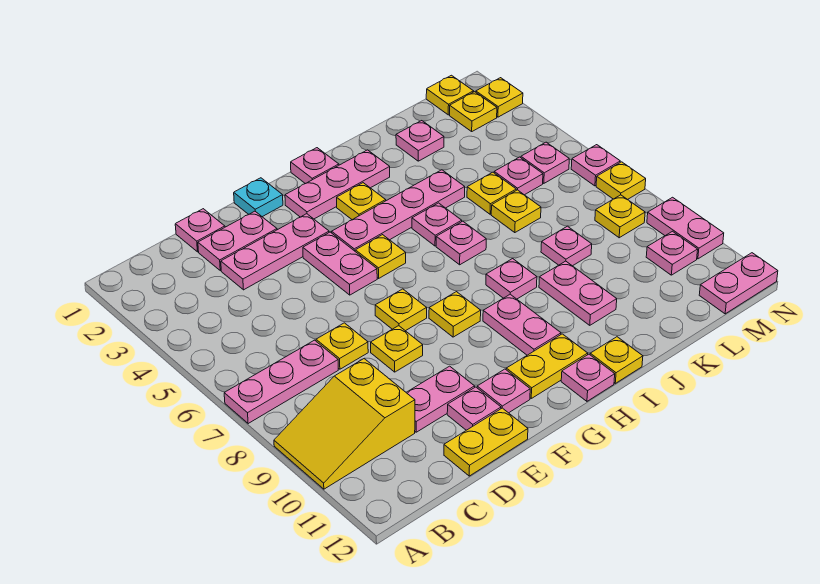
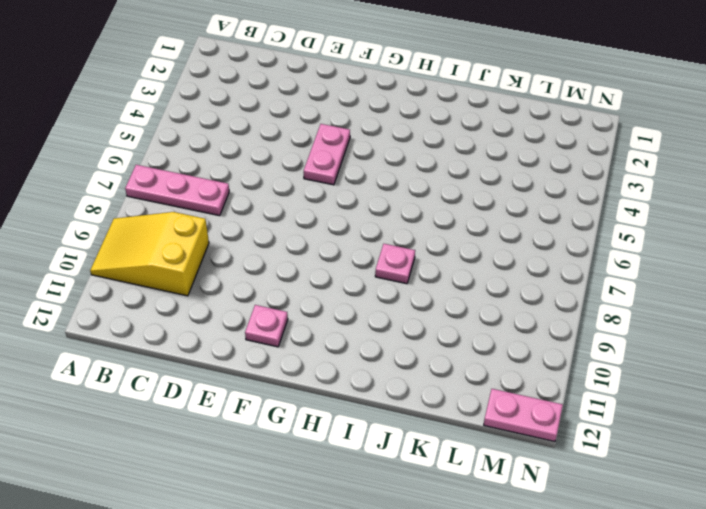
none -> pink 1x1 plate [175,209,225,252]
none -> pink 1x2 plate [198,211,277,271]
none -> pink 1x3 plate [221,214,329,290]
none -> yellow 1x1 plate [316,323,368,369]

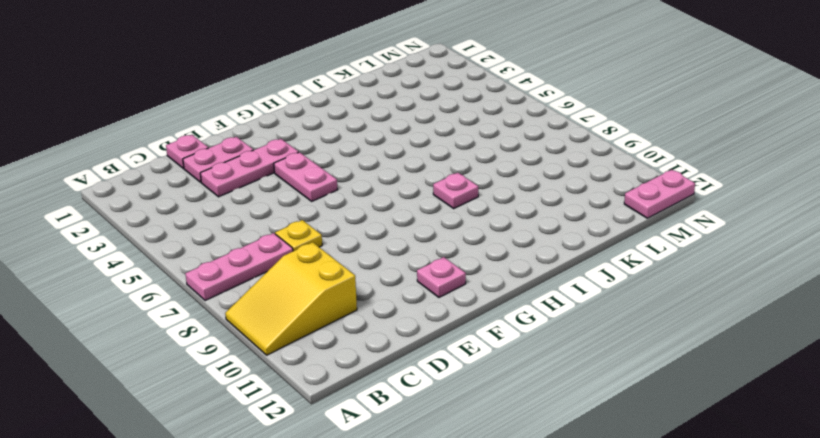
none -> pink 1x2 plate [406,366,475,432]
none -> yellow 1x2 plate [444,408,528,476]
none -> yellow 1x1 plate [371,326,423,372]
none -> pink 1x1 plate [447,387,501,430]

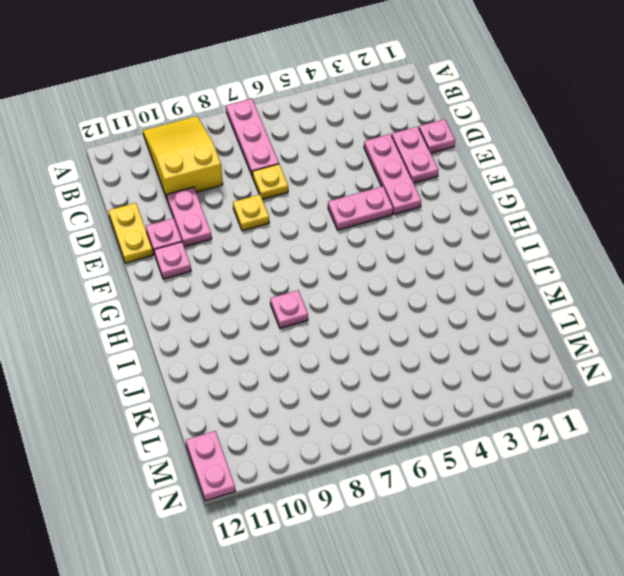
none -> cyan 1x1 plate [234,178,283,217]
none -> yellow 1x1 plate [375,289,427,331]
none -> pink 1x3 plate [285,150,390,219]
none -> pink 1x4 plate [332,170,465,251]

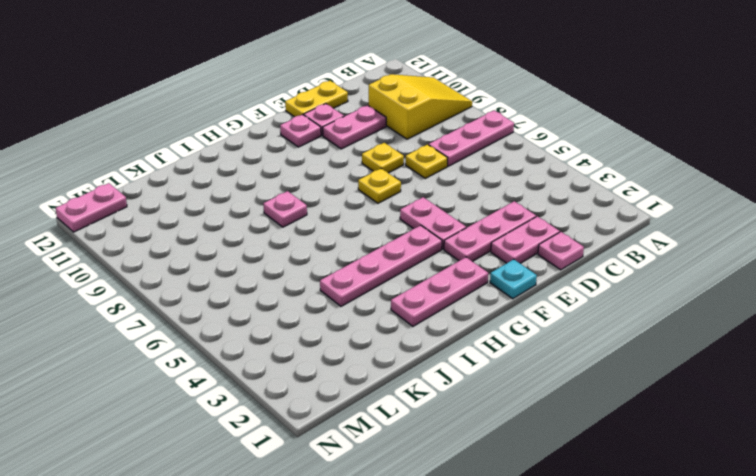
none -> yellow 1x1 plate [355,235,406,278]
none -> yellow 1x1 plate [429,292,481,337]
none -> yellow 1x2 plate [506,334,588,398]
none -> pink 1x1 plate [291,148,339,184]

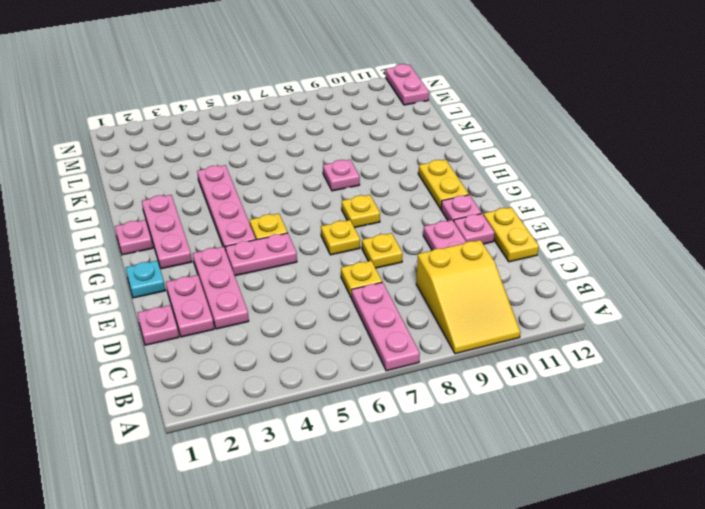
none -> yellow 1x1 plate [337,183,386,220]
none -> pink 1x2 plate [483,294,561,355]
none -> pink 1x1 plate [561,354,615,401]
none -> pink 1x1 plate [412,203,462,246]

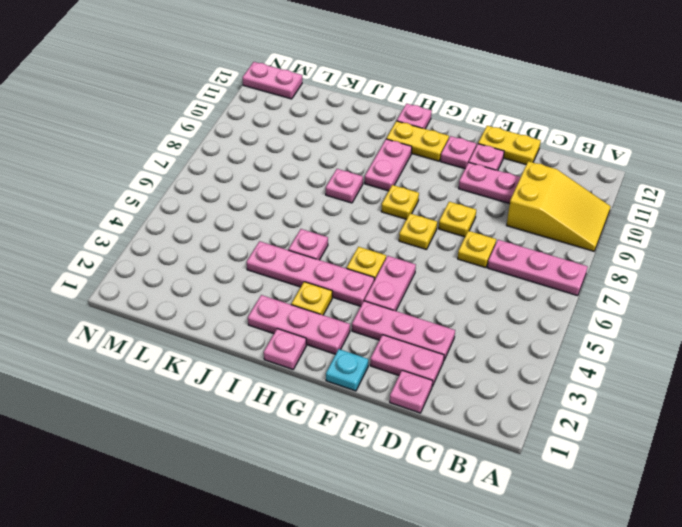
none -> pink 1x1 plate [436,221,486,265]
none -> yellow 1x1 plate [590,337,643,383]
none -> pink 1x2 plate [539,261,617,325]
none -> pink 1x1 plate [396,121,444,161]

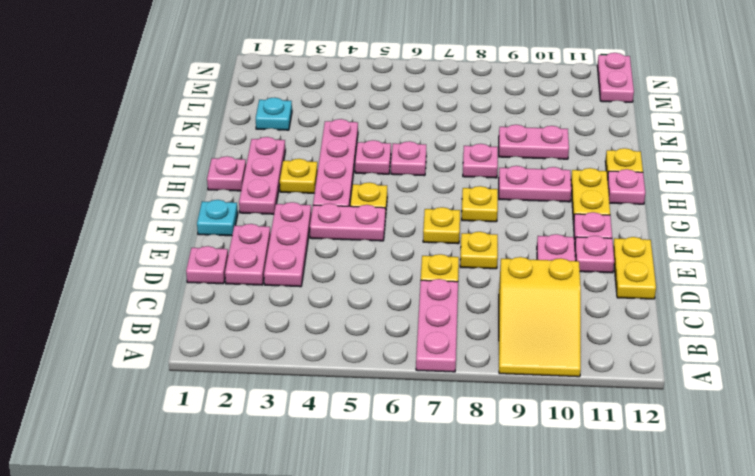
cyan 1x1 plate [256,98,292,130] -> pink 1x1 plate [396,121,444,161]
none -> yellow 1x1 plate [467,172,516,214]
none -> yellow 1x1 plate [491,190,541,233]
none -> pink 1x1 plate [541,226,592,266]
none -> pink 1x1 plate [494,157,543,195]

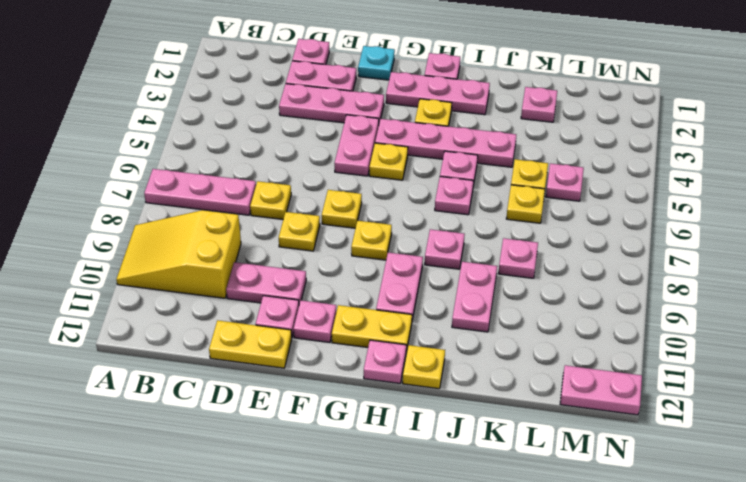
none -> yellow 1x1 plate [426,75,473,115]
none -> yellow 1x1 plate [450,92,497,131]
none -> pink 1x1 plate [521,142,569,183]
none -> yellow 1x1 plate [595,195,645,238]

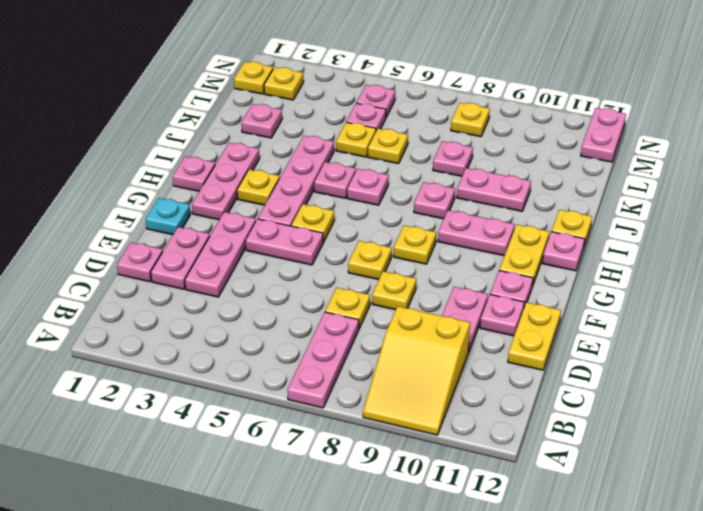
none -> pink 1x1 plate [646,231,698,275]
none -> yellow 1x1 plate [476,78,523,117]
none -> pink 1x1 plate [571,145,620,186]
none -> yellow 1x1 plate [596,162,646,200]

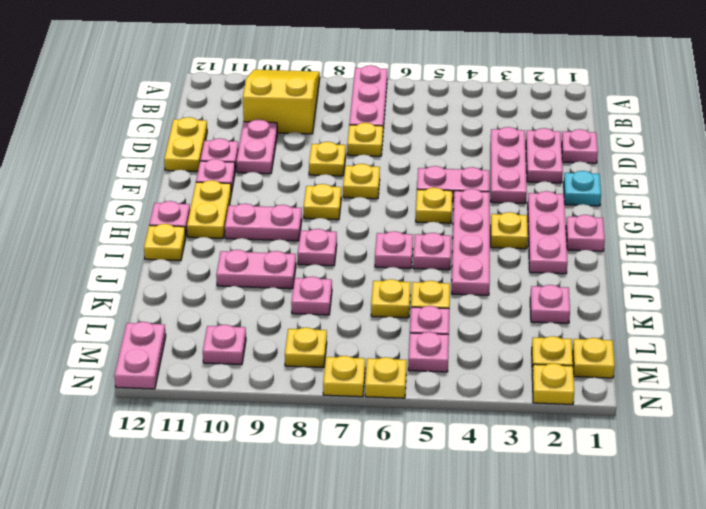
yellow 1x1 plate [365,357,407,398] -> pink 1x1 plate [571,145,620,186]
none -> pink 1x2 plate [647,197,724,259]

